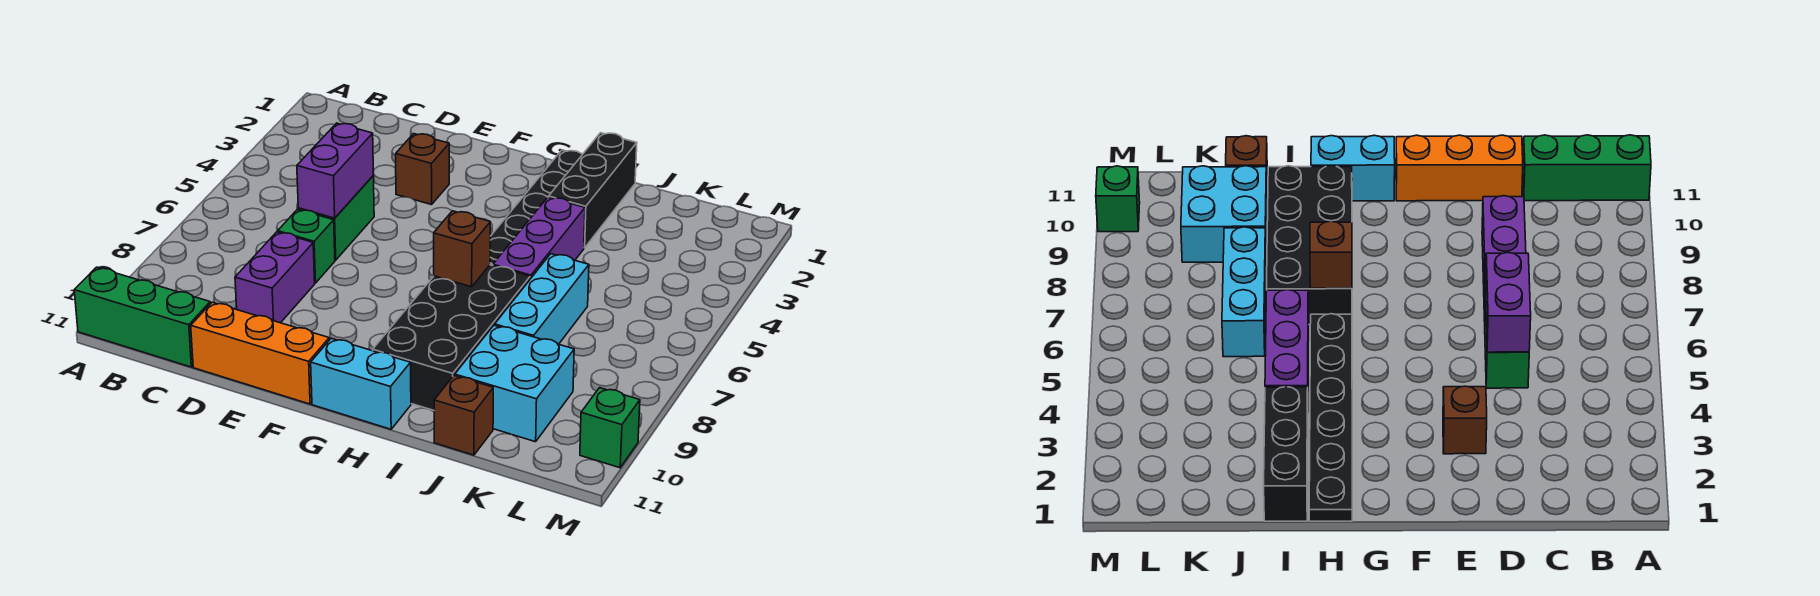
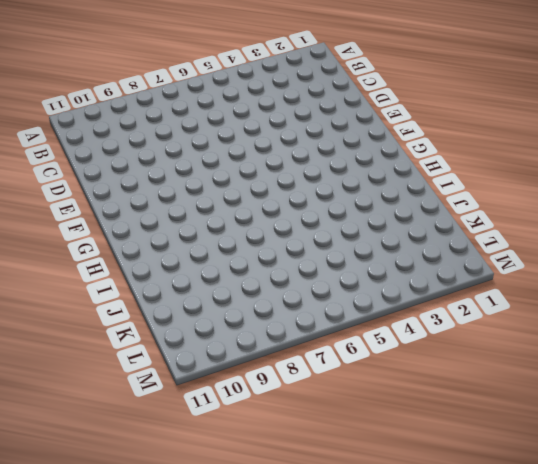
none -> green 1x3 brick [74,267,210,367]
none -> green 1x2 brick [298,176,374,260]
none -> green 1x1 brick [278,209,335,283]

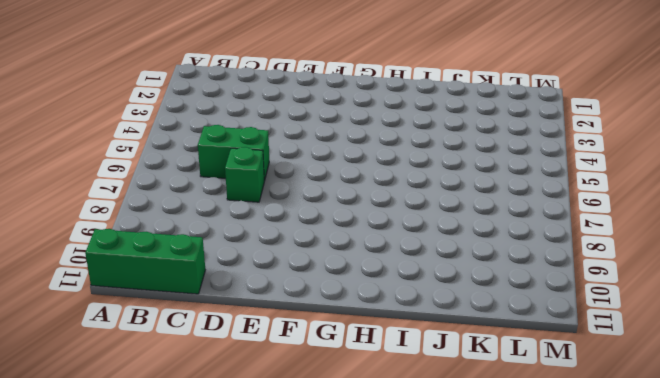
green 1x2 brick [198,125,269,181] -> green 1x2 brick turned to [298,176,374,260]
none -> purple 1x2 brick [235,232,315,323]
none -> orange 1x3 brick [191,302,329,404]
none -> brown 1x1 brick [396,134,449,205]

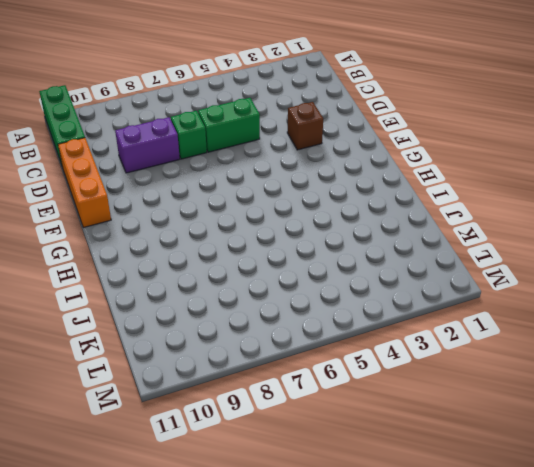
none -> cyan 1x2 brick [311,338,411,429]
none -> black 1x6 plate [490,150,582,266]
none -> black 2x4 brick [373,265,530,410]

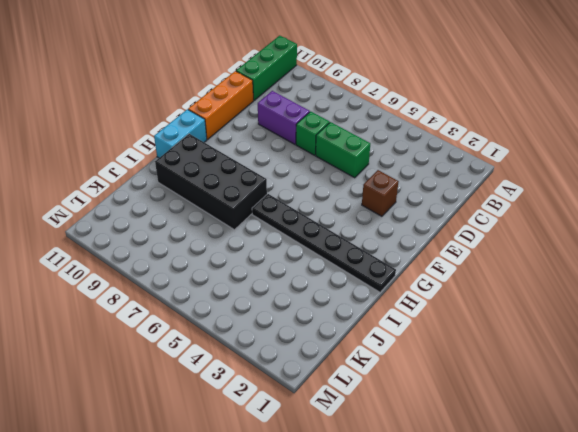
none -> black 1x3 brick [549,133,637,248]
none -> purple 1x3 brick [493,197,585,279]
none -> cyan 1x3 brick [495,254,589,344]

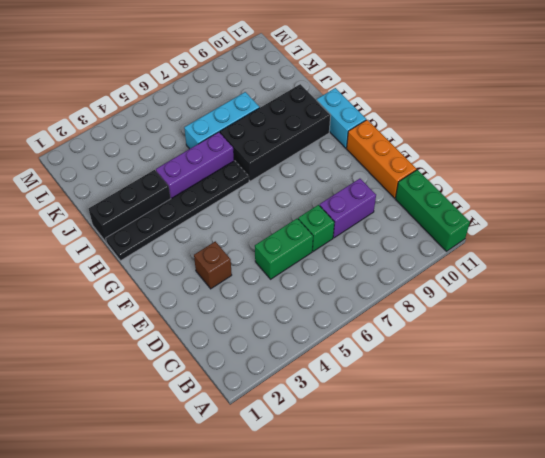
none -> cyan 2x2 brick [455,325,574,442]
none -> brown 1x1 brick [434,375,493,455]
none -> green 1x1 brick [580,388,640,468]

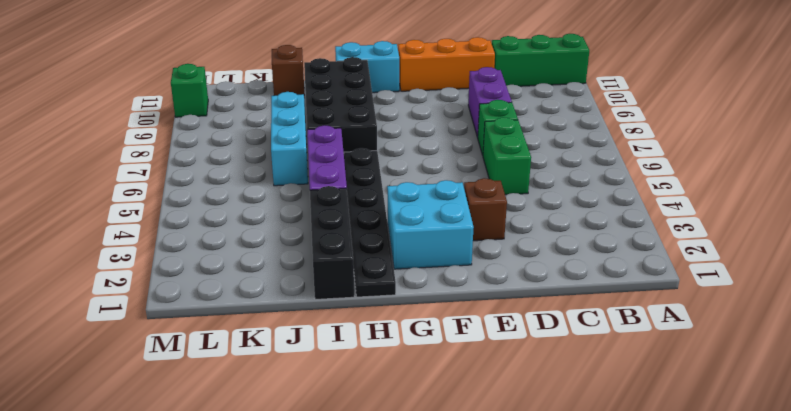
cyan 2x2 brick [387,180,474,269] -> cyan 2x2 brick moved to [455,325,574,442]
none -> purple 1x2 brick [297,123,373,218]
none -> brown 1x1 brick [434,211,490,287]

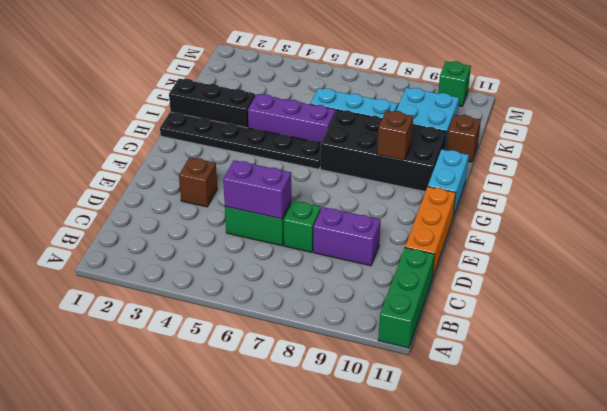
brown 1x1 brick [377,110,413,160] -> brown 1x1 brick moved to [434,211,490,287]

